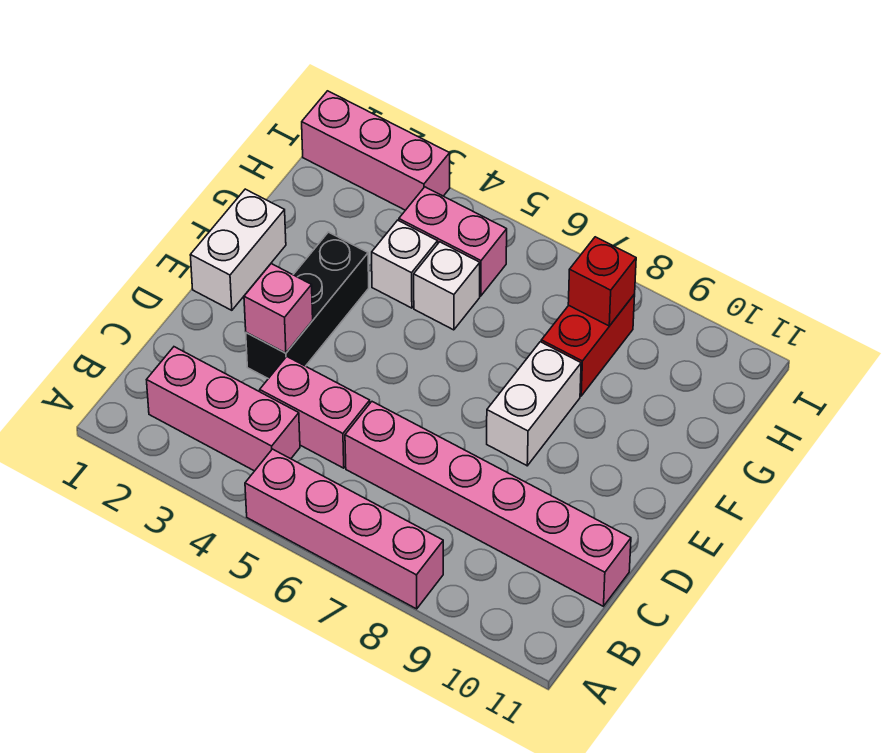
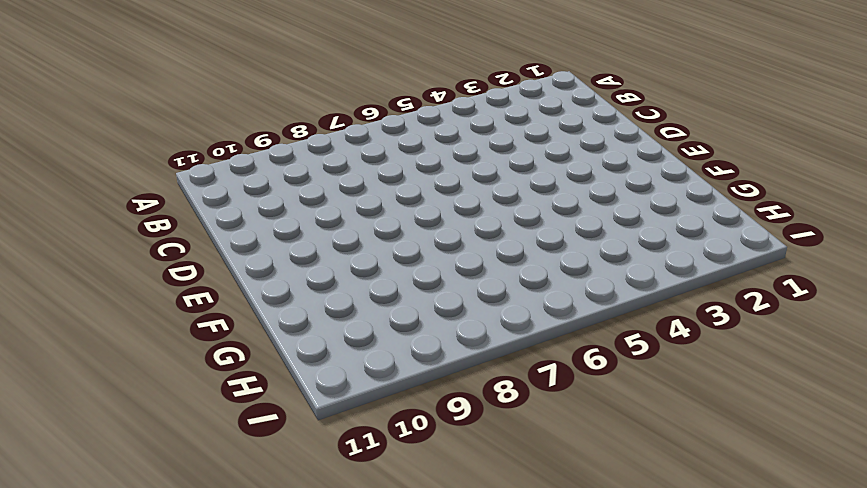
none -> pink 1x4 brick [245,449,443,609]
none -> pink 1x3 brick [147,347,300,471]
none -> pink 1x2 brick [260,357,370,468]

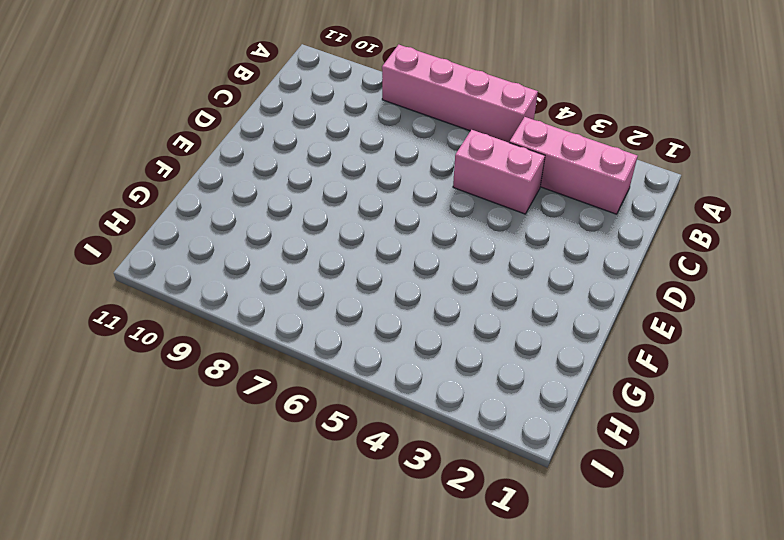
none -> pink 1x6 brick [345,402,631,606]
none -> black 1x3 brick [246,232,369,379]
none -> white 1x2 brick [190,189,286,310]

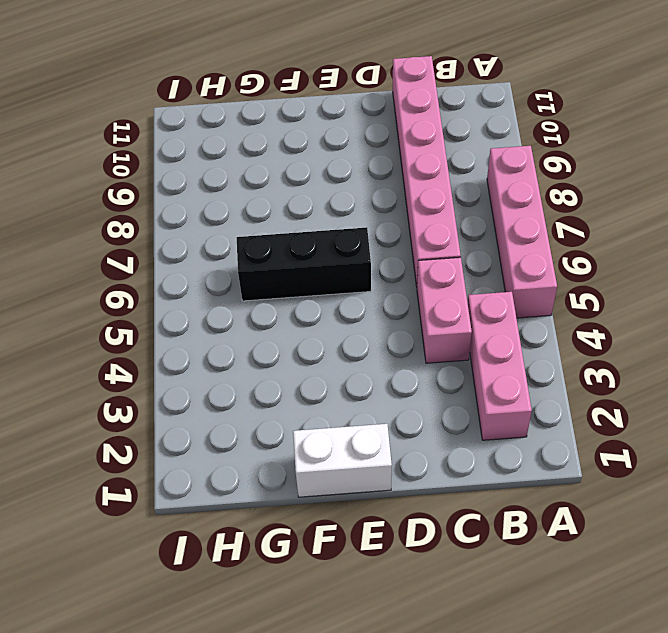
black 1x3 brick [237,227,371,301] -> black 1x3 brick moved to [246,232,369,379]
none -> white 1x2 brick [487,342,581,466]
none -> white 1x1 brick [372,220,438,308]
none -> white 1x1 brick [414,242,480,330]

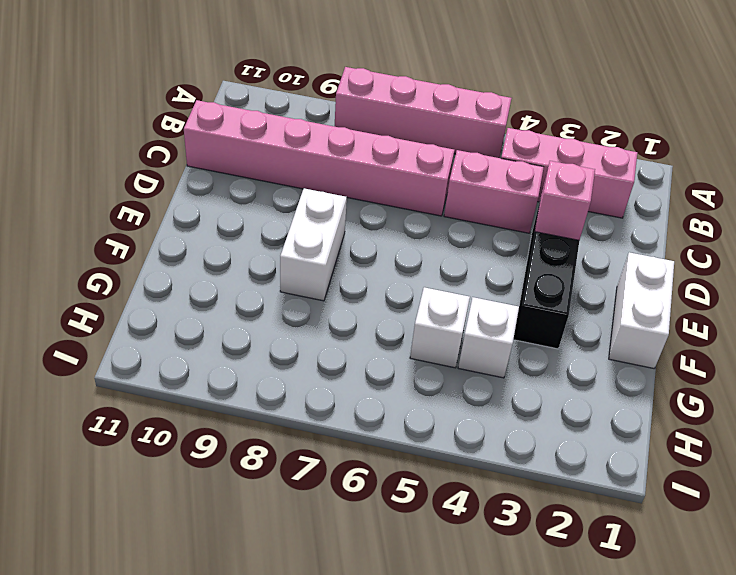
none -> red 1x2 brick [541,294,635,396]
none -> pink 1x2 brick [399,187,507,296]
none -> pink 1x3 brick [302,91,450,210]

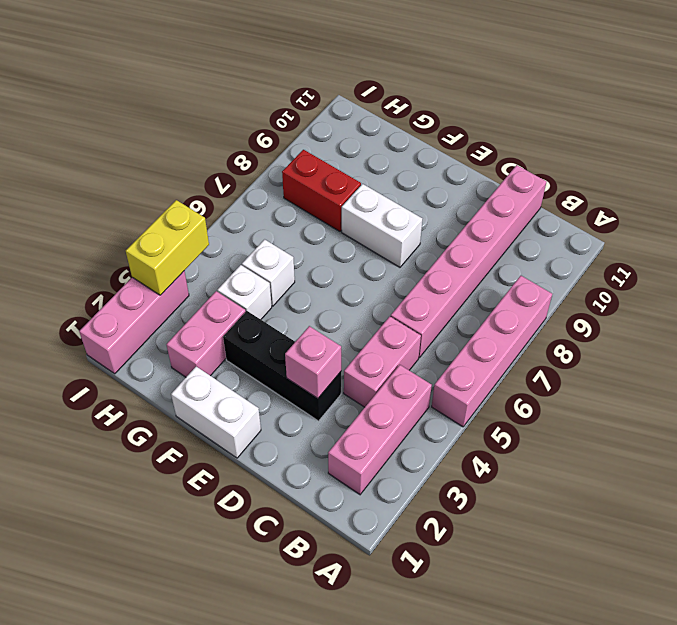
pink 1x2 brick [166,291,246,377] -> pink 1x2 brick moved to [399,187,507,296]
yellow 1x2 brick [126,200,209,295] -> none
none -> red 1x1 brick [568,237,636,326]

